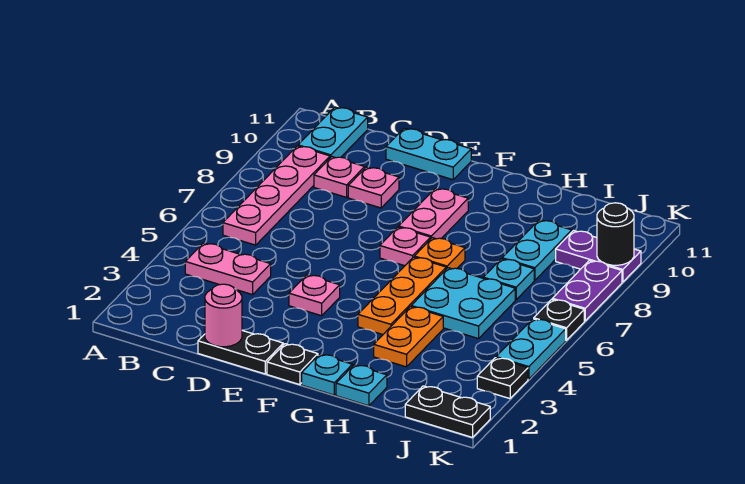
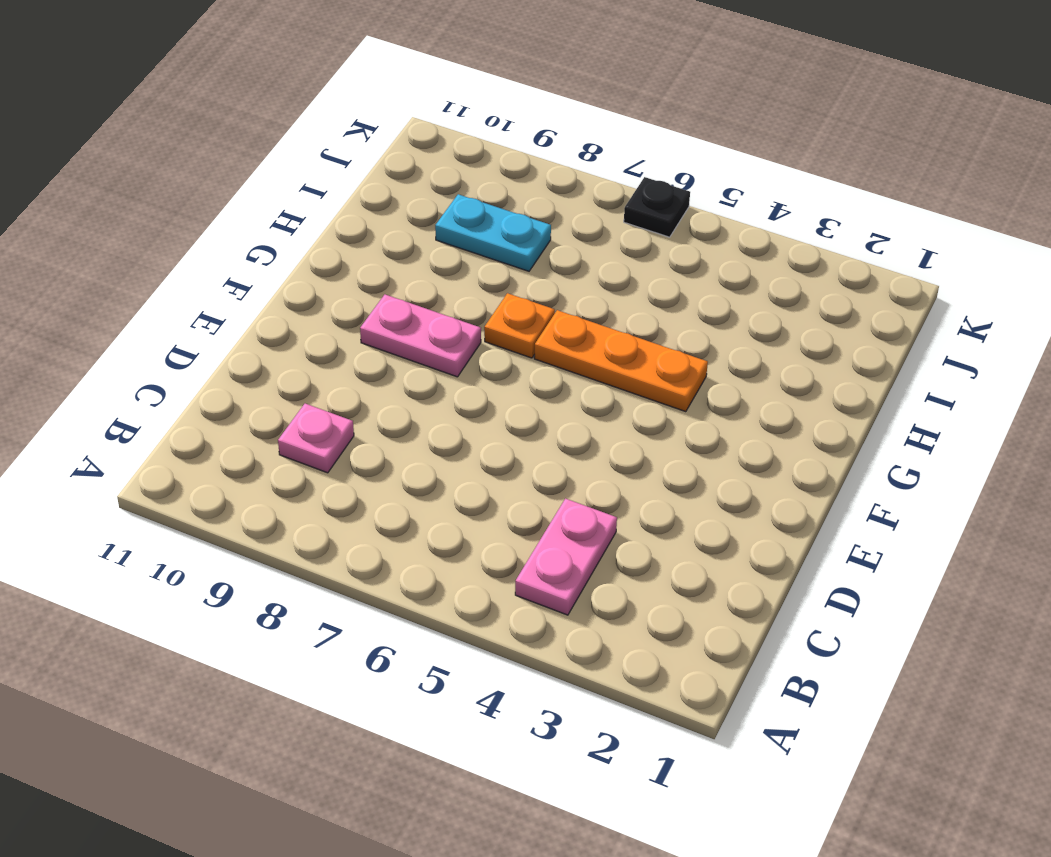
none -> pink 1x4 plate [223,146,330,245]
none -> cyan 1x2 plate [298,107,368,158]
none -> black 1x2 plate [198,331,283,374]

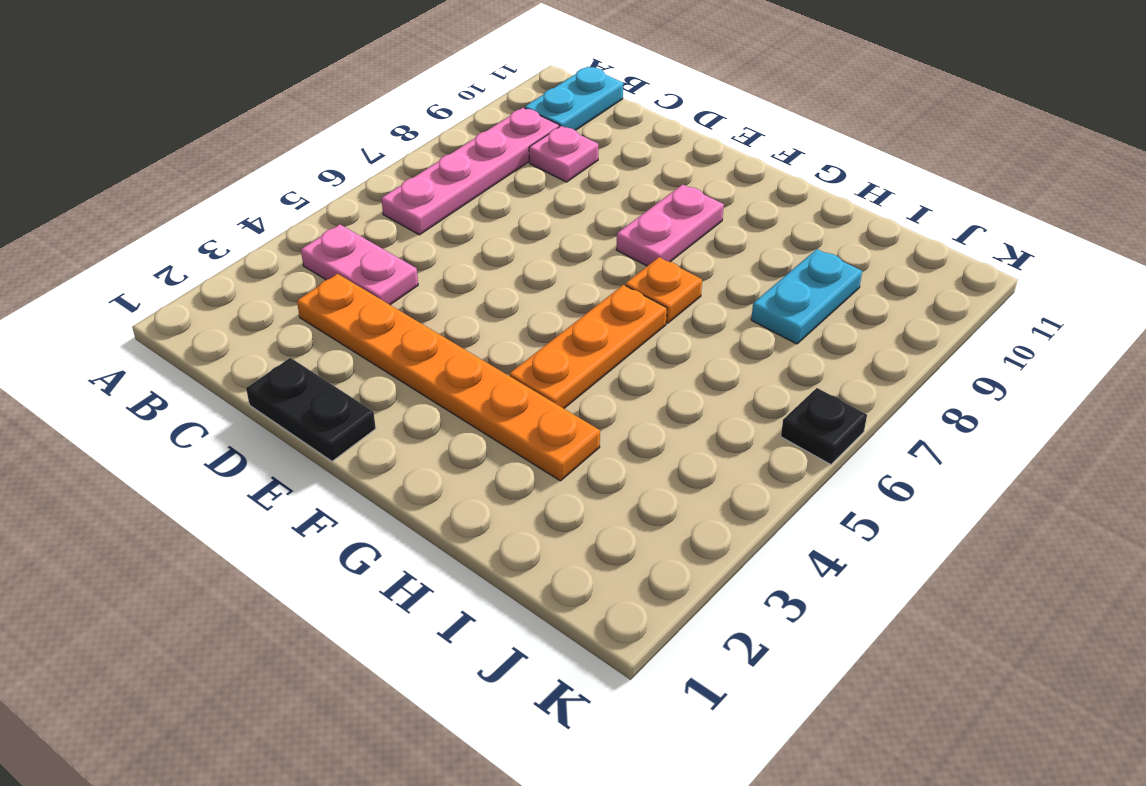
orange 1x6 plate [297,274,600,481] -> orange 1x2 plate [374,307,443,367]
none -> pink 1x1 plate [348,167,399,208]
none -> cyan 1x2 plate [386,128,471,180]
none -> pink 1x1 plate [289,275,340,316]

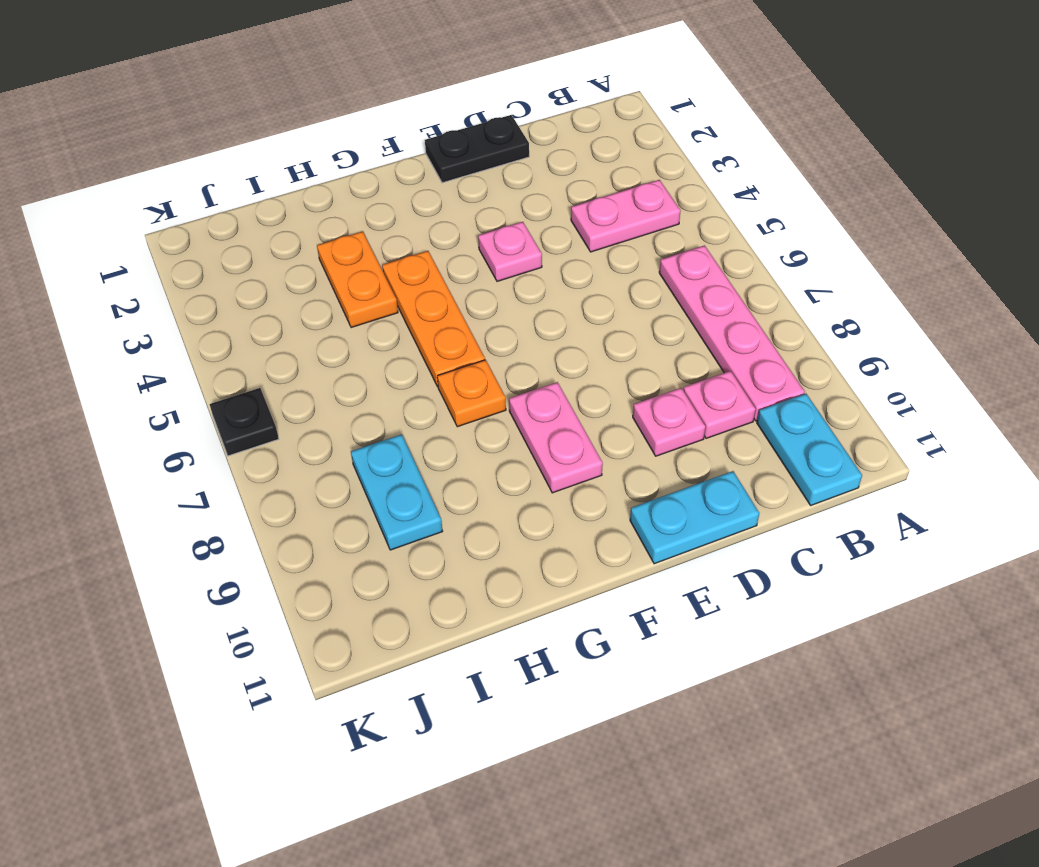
none -> black 1x1 plate [267,344,318,385]
none -> pink 1x1 plate [380,227,431,266]
none -> cyan 1x1 plate [302,354,352,395]

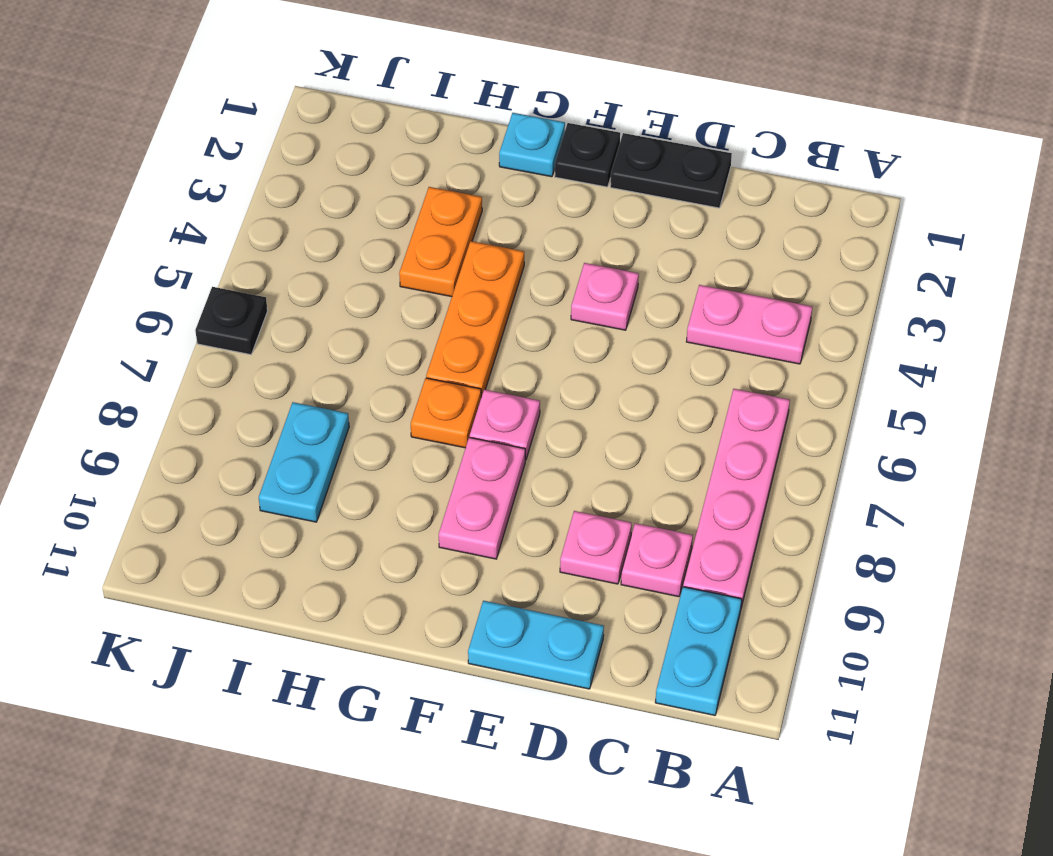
none -> cyan 1x1 plate [336,365,387,406]
none -> cyan 2x2 plate [411,268,515,339]
none -> cyan 1x1 plate [483,259,534,300]

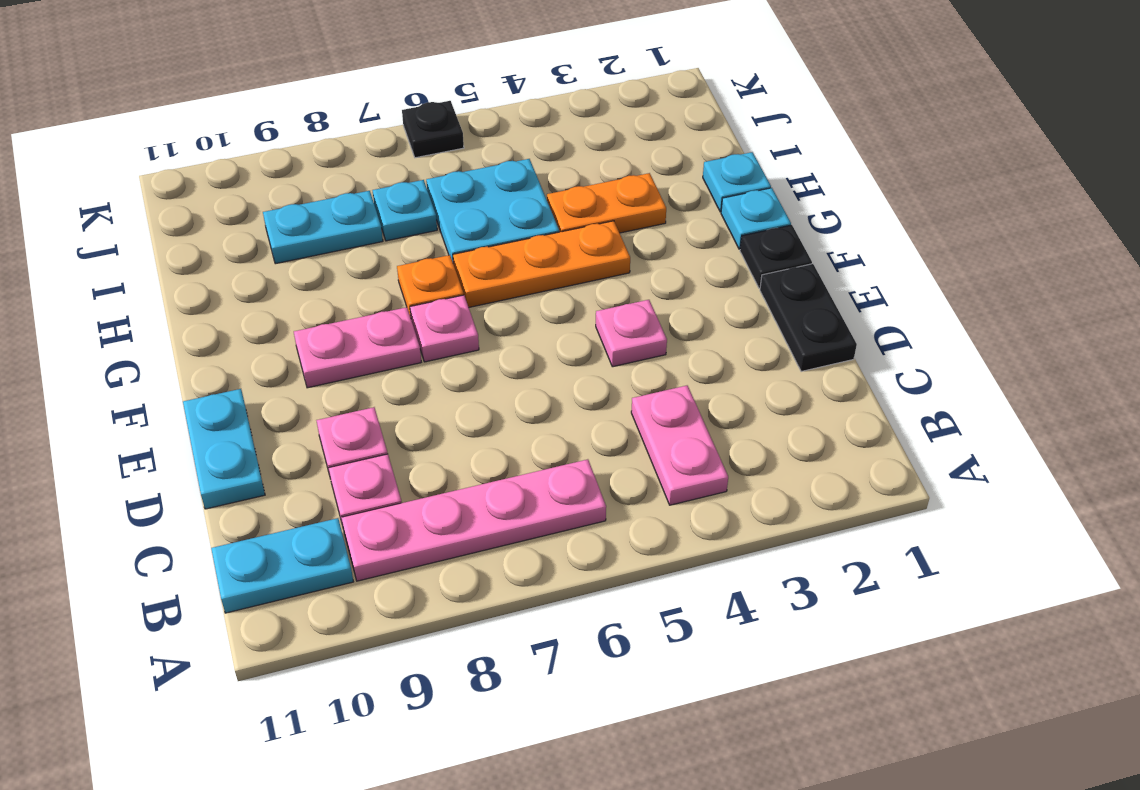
none -> black 1x2 plate [405,386,490,437]
none -> purple 1x2 plate [556,231,641,282]
none -> black 1x1 plate [477,358,528,399]

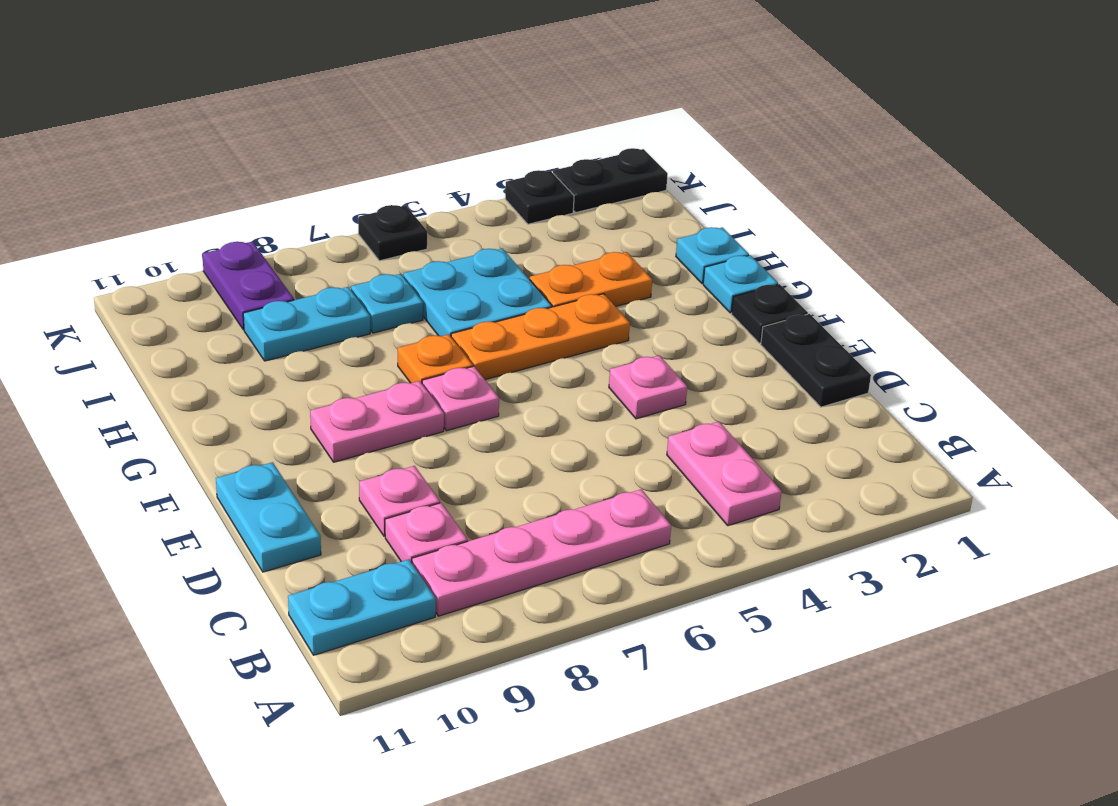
black 1x2 plate [553,148,668,213] -> black 1x2 plate turned to [405,386,490,437]
none -> cyan 1x2 plate [496,319,566,379]
none -> purple 1x2 plate [552,261,622,321]
none -> pink 1x1 round brick [205,284,242,347]

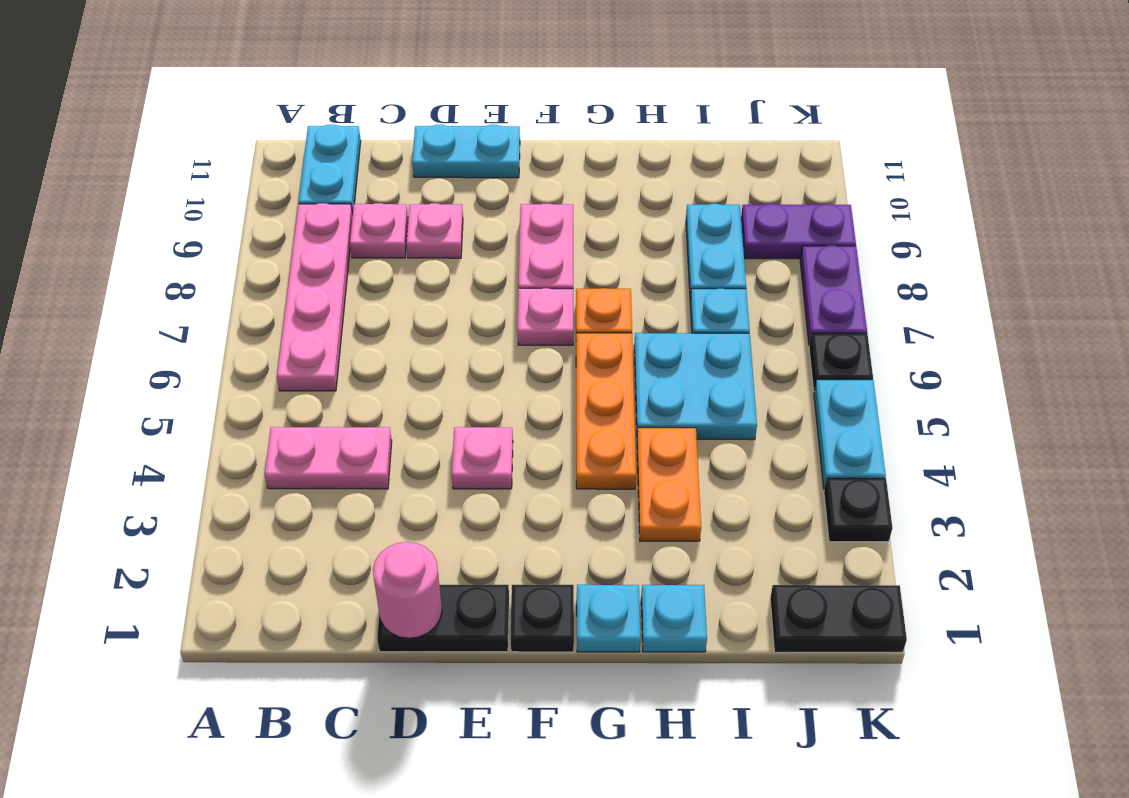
none -> black 1x1 round brick [597,203,634,265]

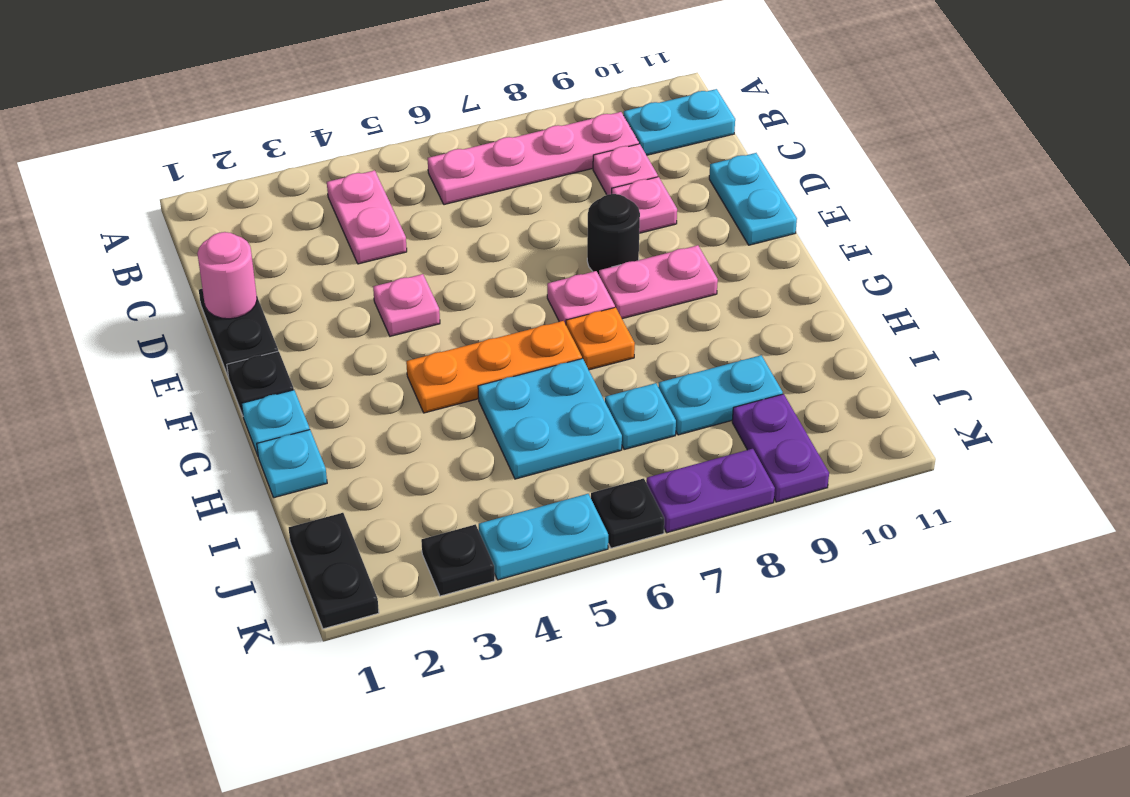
black 1x1 round brick [587,194,640,275] -> black 1x1 round brick moved to [597,203,634,265]
none -> orange 1x2 plate [374,307,443,367]

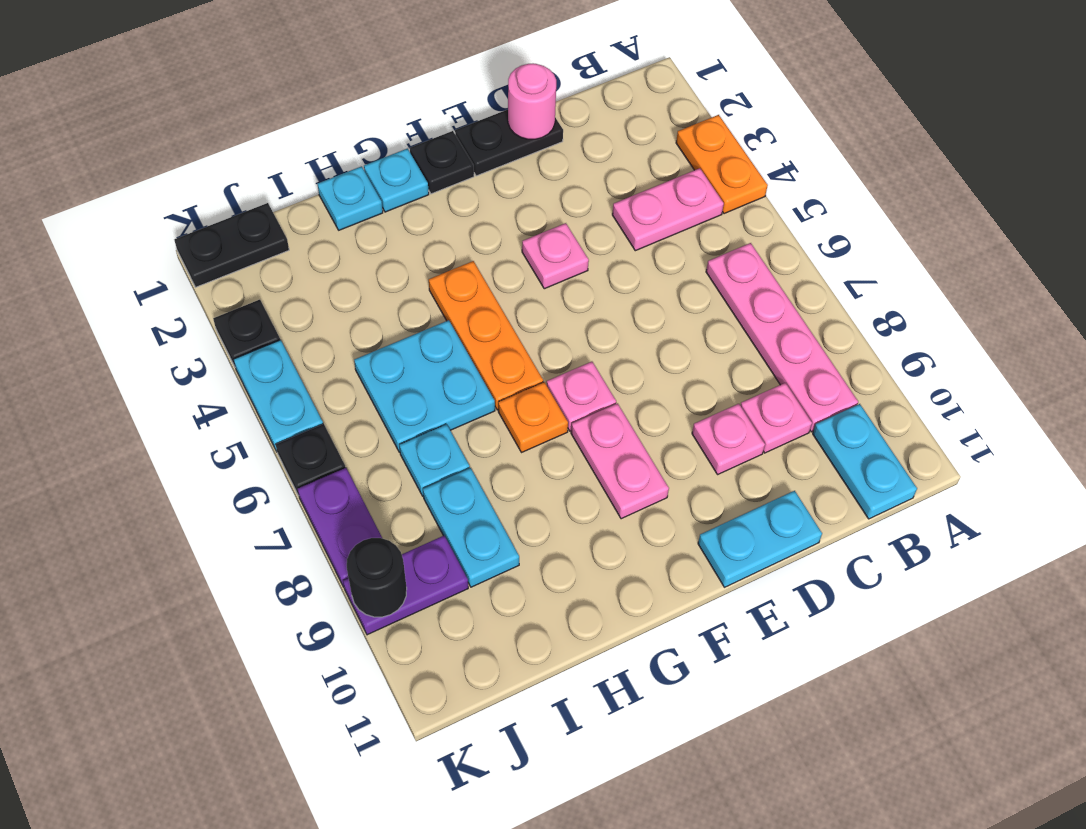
orange 1x2 plate [676,115,768,214] -> orange 1x2 plate moved to [374,307,443,367]

